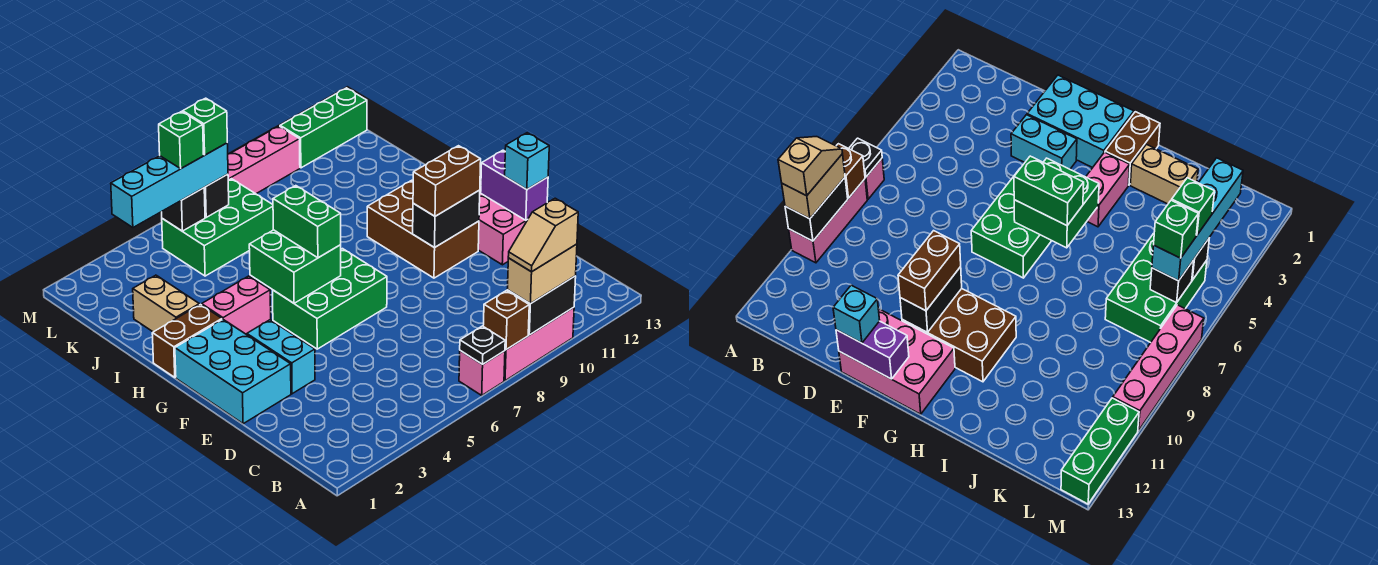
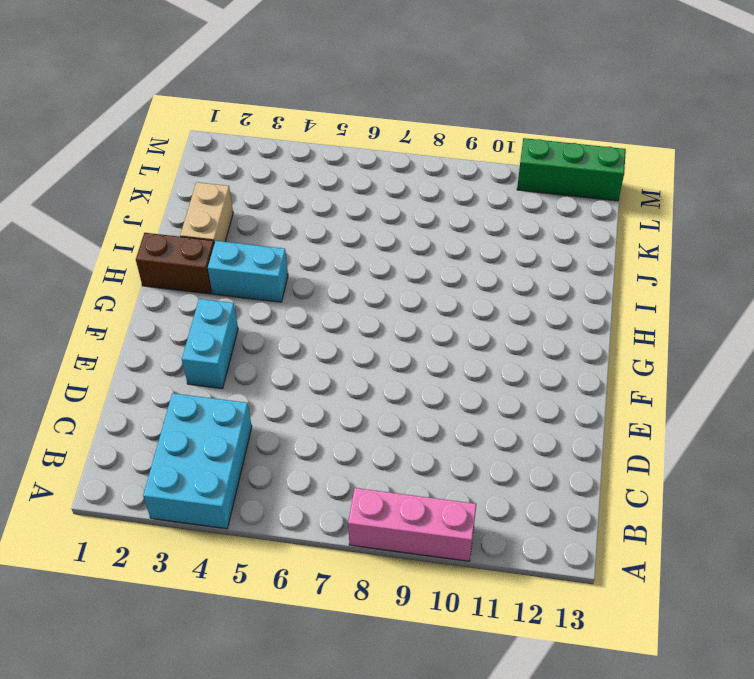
cyan 2x3 brick [143,393,252,529] -> cyan 2x3 brick moved to [175,319,291,424]
cyan 1x2 brick [208,241,288,302] -> pink 1x2 brick [202,276,271,335]
none -> pink 1x1 brick [459,351,505,395]
none -> pink 2x3 brick [478,168,527,265]
none -> green 2x3 brick [273,249,387,349]

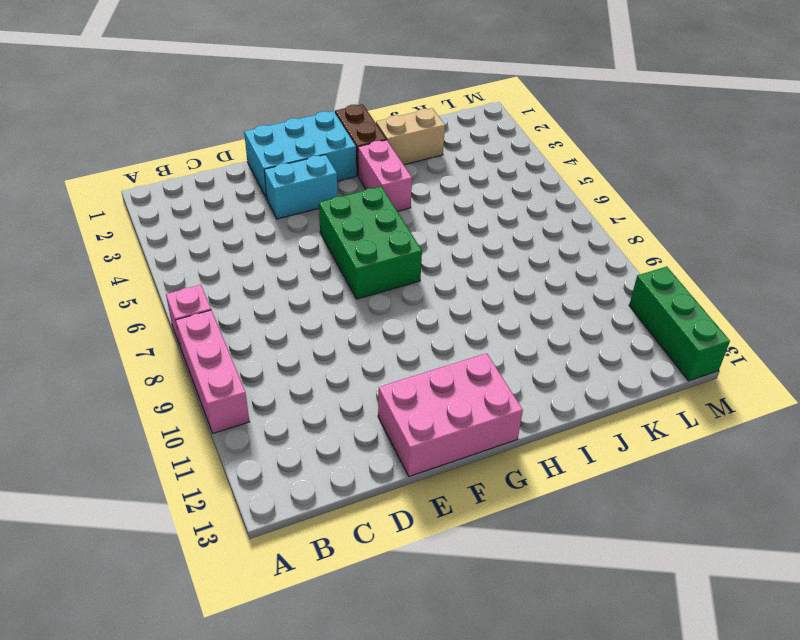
none -> brown 2x3 brick [367,180,479,278]
none -> green 2x3 brick [162,179,273,276]
none -> pink 1x4 brick [228,126,300,194]

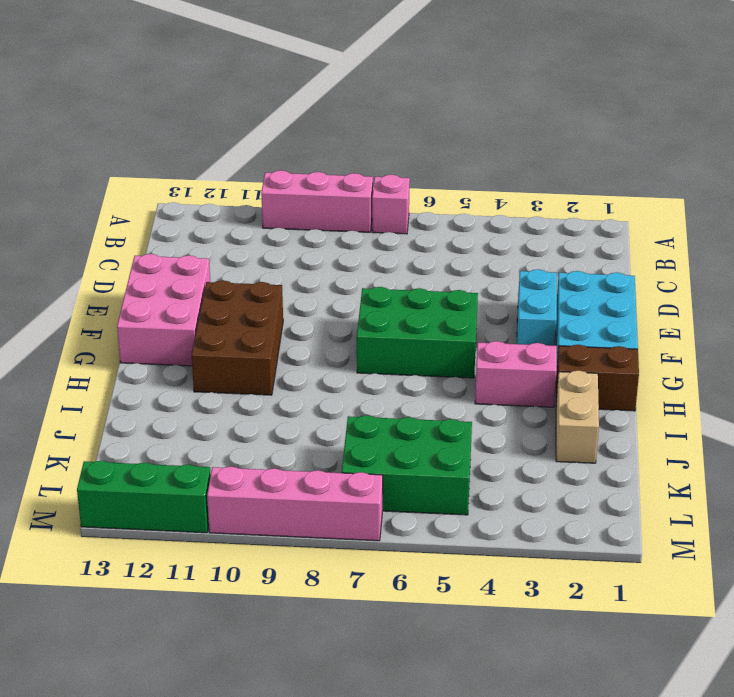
none -> black 1x1 plate [460,326,505,364]
none -> brown 1x1 brick [483,291,529,350]
none -> black 1x2 brick [507,276,576,335]

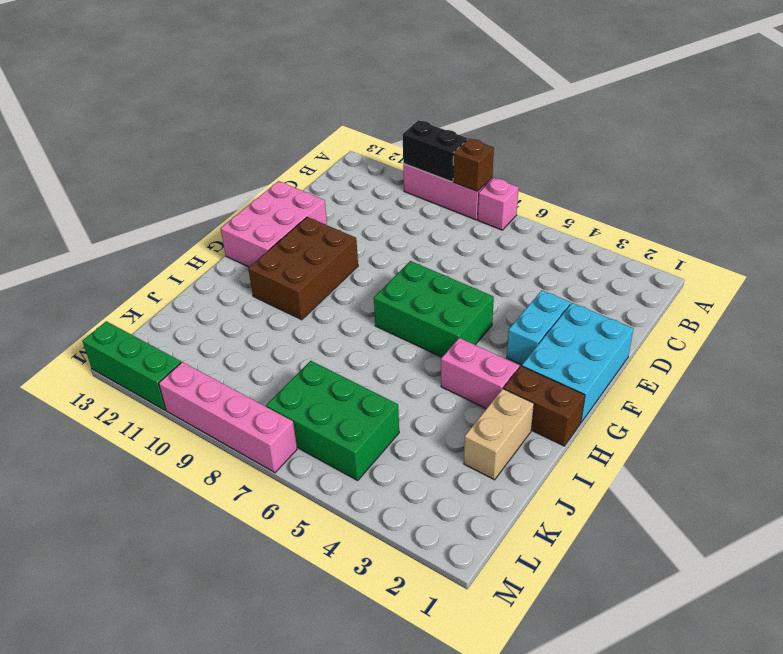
none -> black 1x1 plate [460,326,505,364]
none -> purple 1x2 brick [481,150,548,220]
none -> black 1x2 brick [413,190,480,248]

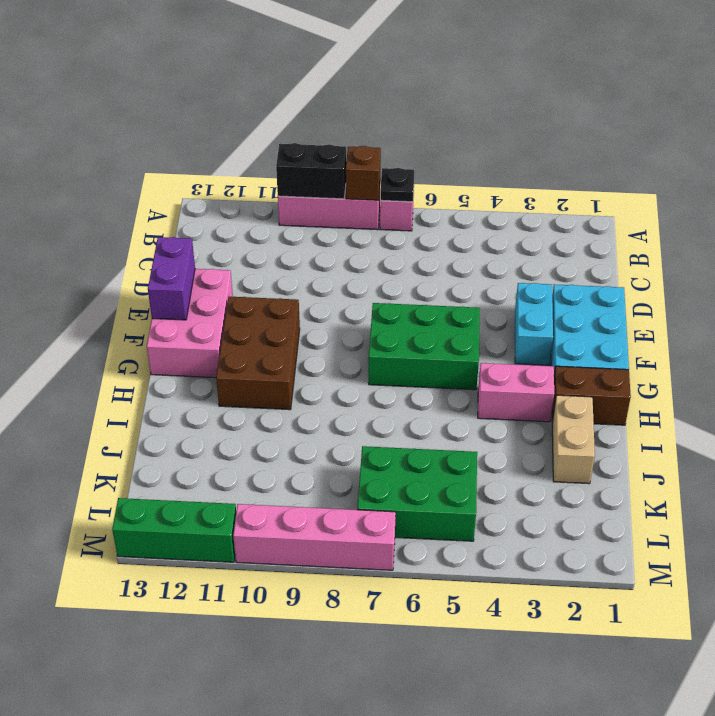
none -> black 1x2 brick [413,190,480,248]
none -> green 2x2 brick [249,230,341,303]
none -> black 1x1 brick [162,188,205,231]

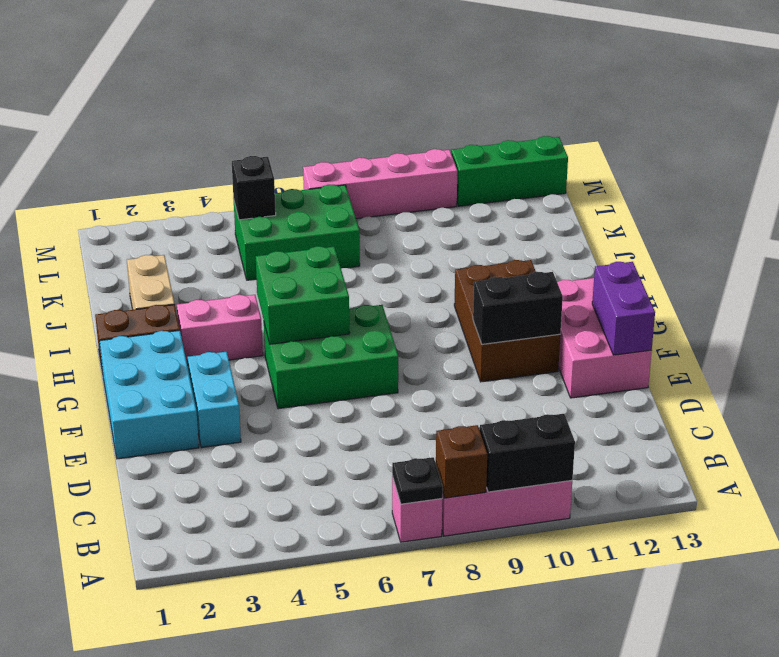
none -> black 1x1 brick [204,174,229,217]
none -> tan 1x2 brick [508,244,577,304]
none -> cyan 1x1 brick [505,133,549,189]

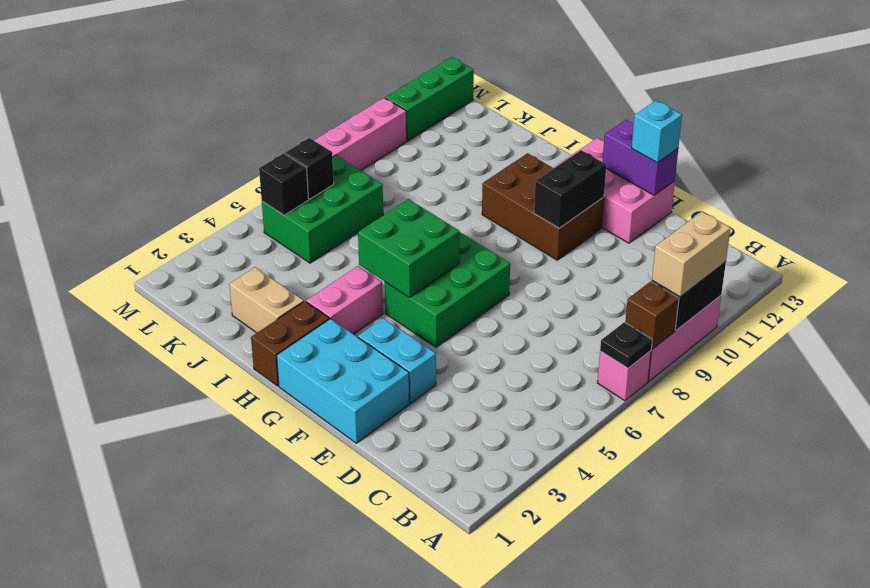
none -> brown 1x2 brick [413,146,481,216]
none -> green 1x2 brick [273,186,341,258]
none -> cyan 1x4 brick [111,143,228,227]

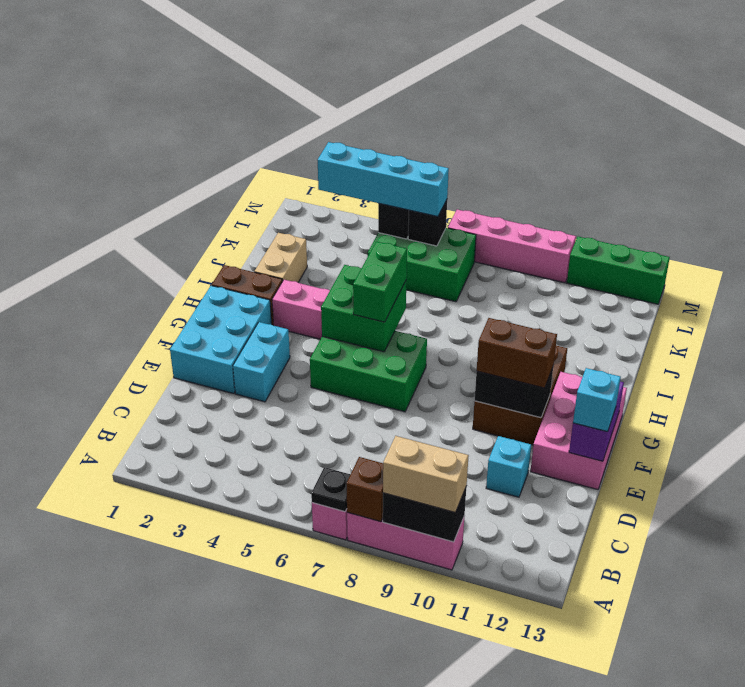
cyan 1x1 brick [486,436,531,497] -> none
none -> tan 1x2 slope [508,198,578,272]
none -> green 1x1 brick [159,111,204,169]
none -> green 1x1 brick [183,98,227,155]

